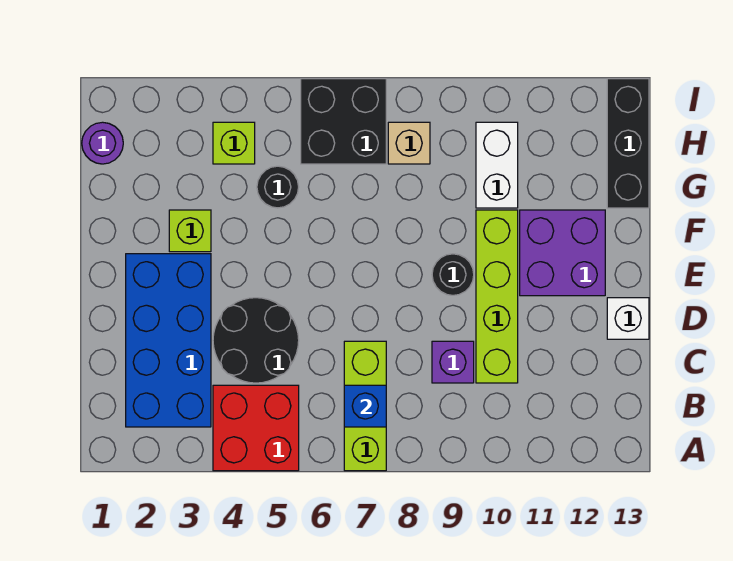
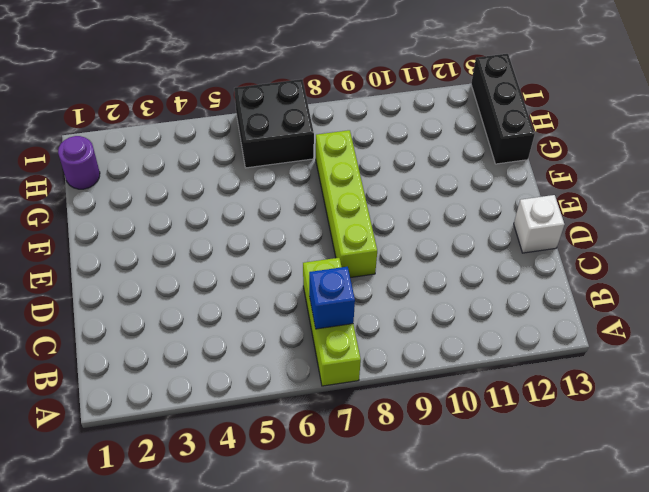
lime 1x4 brick [316,130,377,278] -> lime 1x4 brick moved to [476,210,518,383]
none -> red 2x2 brick [213,385,299,471]
none -> blue 2x4 brick [126,254,211,427]
none -> black 2x2 round brick [213,298,299,383]

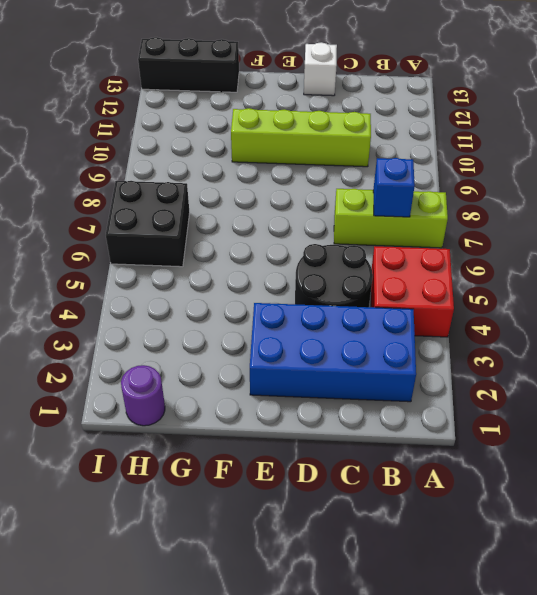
none -> purple 1x1 brick [432,341,474,383]
none -> black 1x1 round brick [432,254,474,295]
none -> purple 2x2 brick [520,210,605,296]

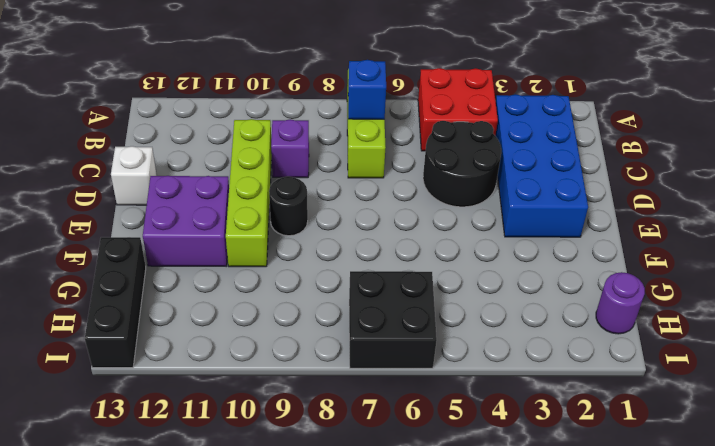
none -> lime 1x1 brick [169,210,211,252]
none -> black 1x1 round brick [257,166,299,208]
none -> white 1x2 brick [476,122,518,208]

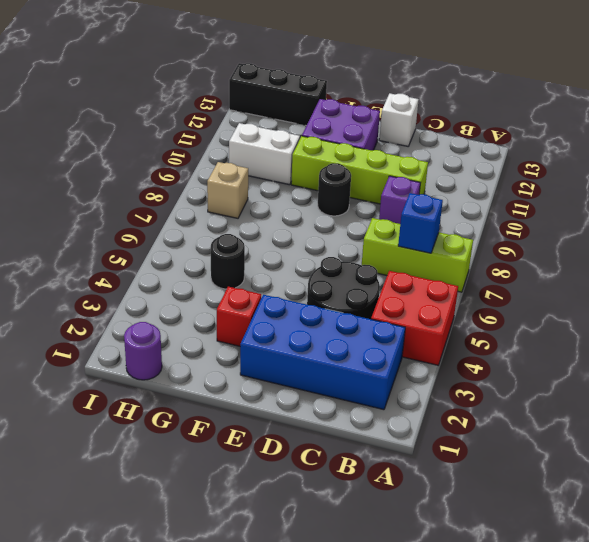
red 1x1 brick [217,287,261,346] -> lime 1x1 brick [169,210,211,252]
none -> lime 1x1 brick [213,122,255,164]
none -> black 2x2 brick [301,79,386,164]

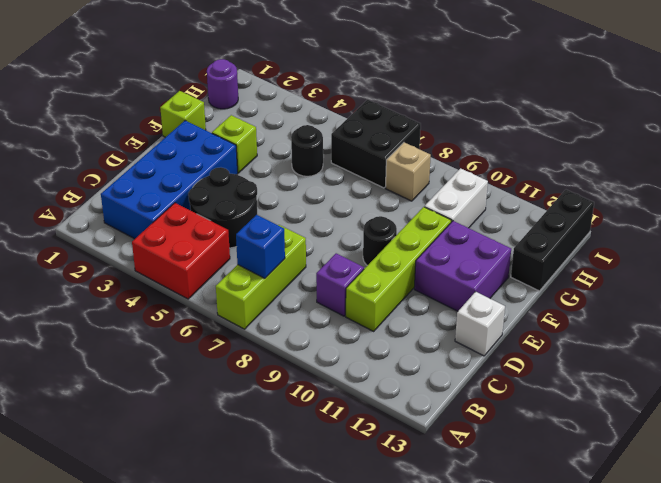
lime 1x1 brick [160,91,206,137] -> lime 1x1 brick moved to [213,122,255,164]

